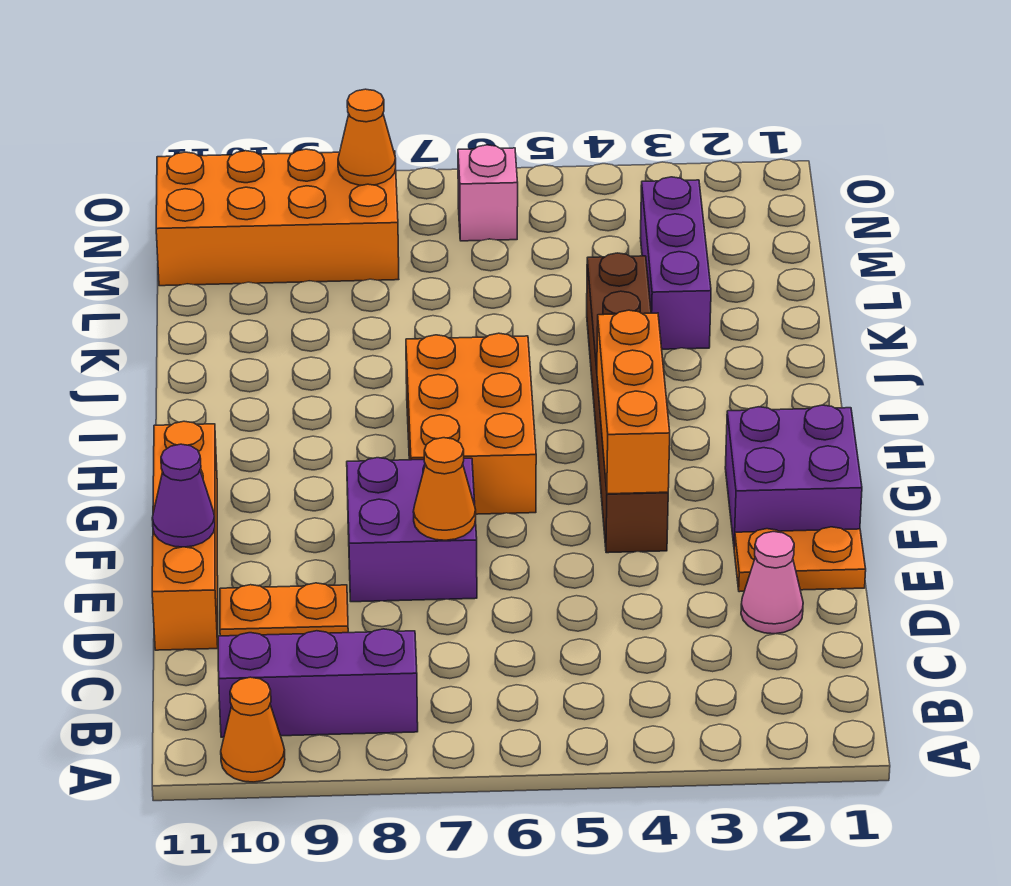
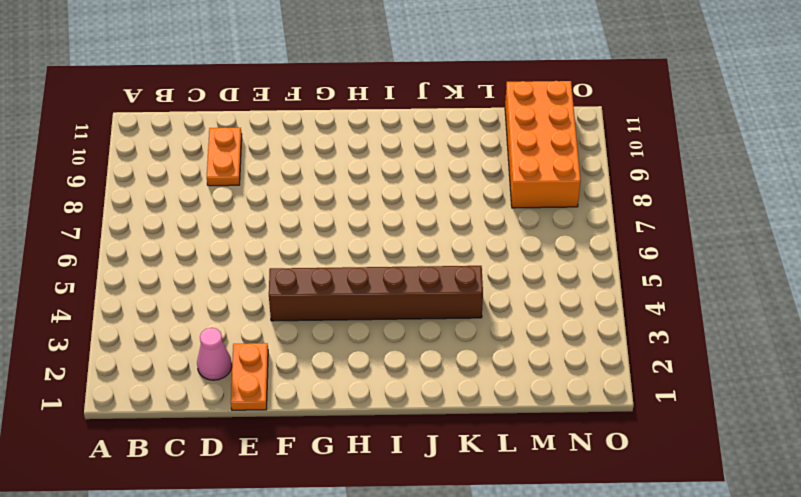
none -> orange 1x1 cone [221,677,285,782]
none -> purple 1x3 brick [218,629,418,737]
none -> orange 1x4 brick [152,421,218,650]

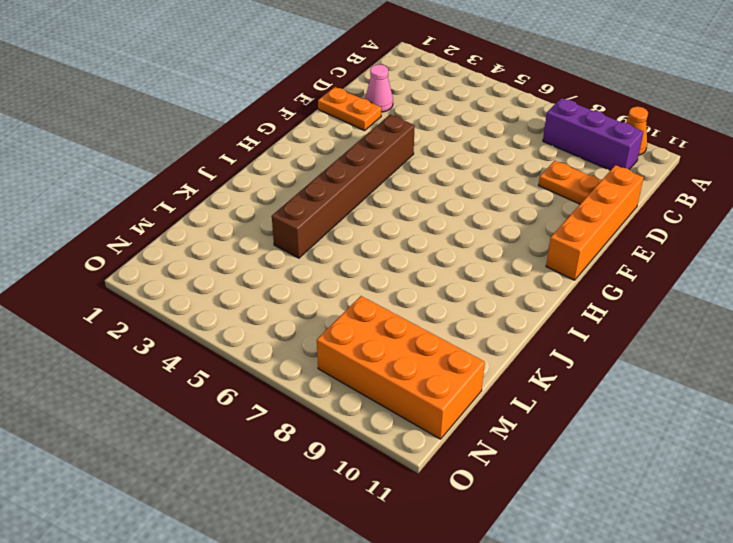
none -> purple 2x2 brick [347,458,477,602]
none -> purple 2x2 brick [725,405,862,546]
none -> orange 2x3 brick [406,333,536,514]

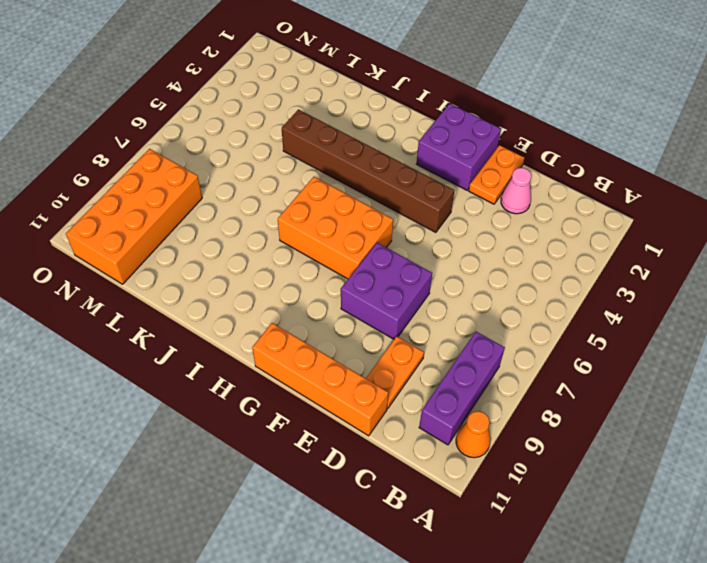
none -> purple 1x3 brick [640,177,711,349]
none -> pink 1x1 brick [458,145,518,241]
none -> orange 1x1 cone [413,438,476,540]

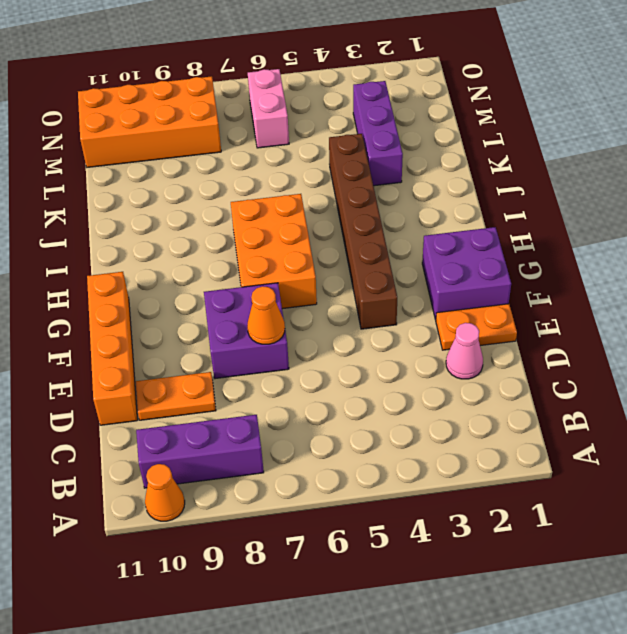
pink 1x2 brick [248,69,289,148] -> pink 1x1 brick [458,145,518,241]
none -> purple 1x1 cone [152,444,215,547]
none -> orange 1x3 brick [597,310,670,494]
none -> orange 1x1 cone [338,89,396,185]

